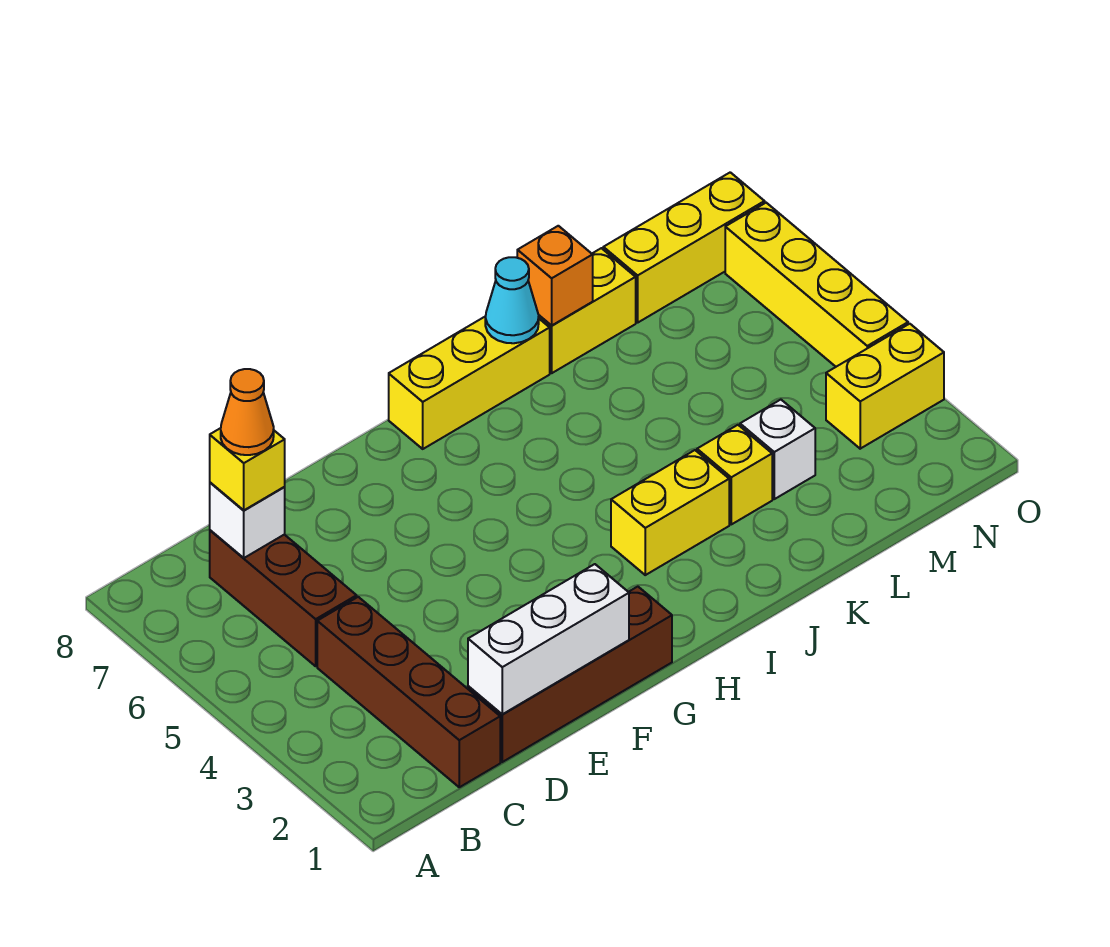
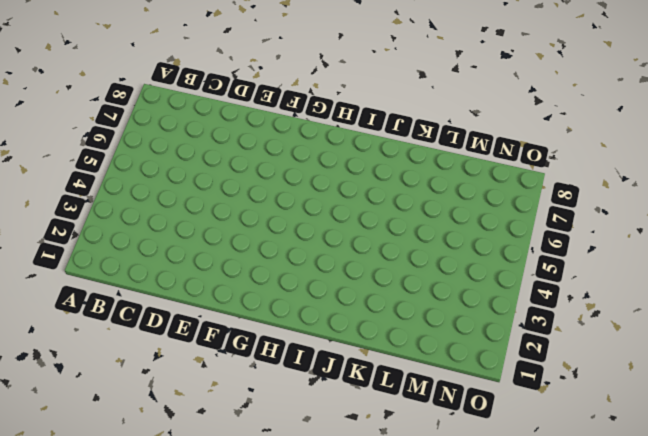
none -> brown 1x4 brick [317,597,500,787]
none -> brown 1x3 brick [210,530,357,666]
none -> brown 1x4 brick [468,587,672,762]

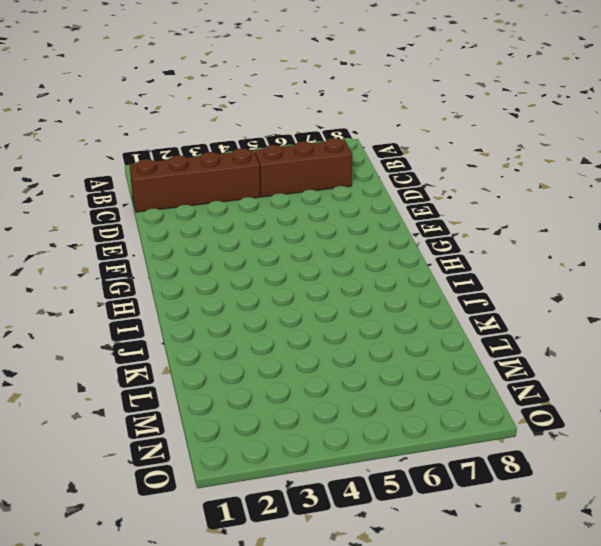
none -> brown 1x4 brick [468,587,672,762]
none -> yellow 1x3 brick [389,316,550,449]
none -> yellow 1x2 brick [611,450,729,575]

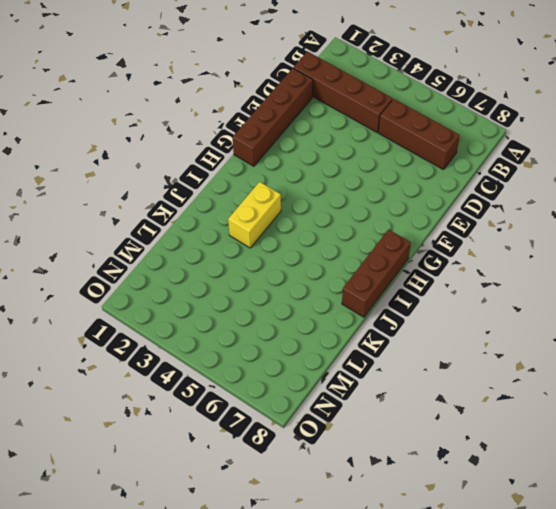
brown 1x3 brick [342,229,411,317] -> yellow 1x3 brick [389,316,550,449]
none -> yellow 1x1 brick [697,425,772,524]
none -> yellow 1x2 brick [539,248,636,373]
none -> white 1x1 brick [740,400,815,499]

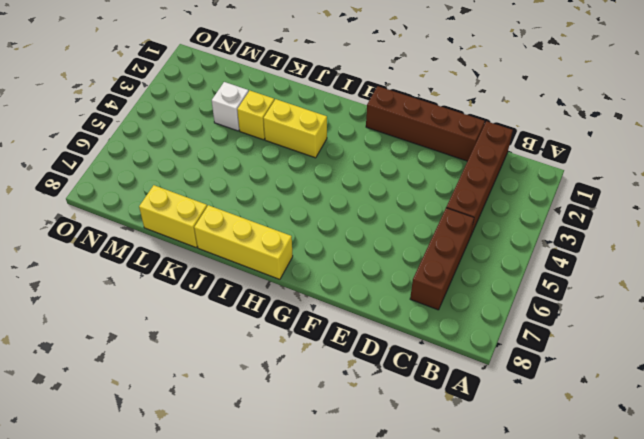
none -> yellow 1x3 brick [603,172,765,323]
none -> yellow 1x2 brick [826,324,944,449]
none -> yellow 1x4 brick [725,203,908,367]

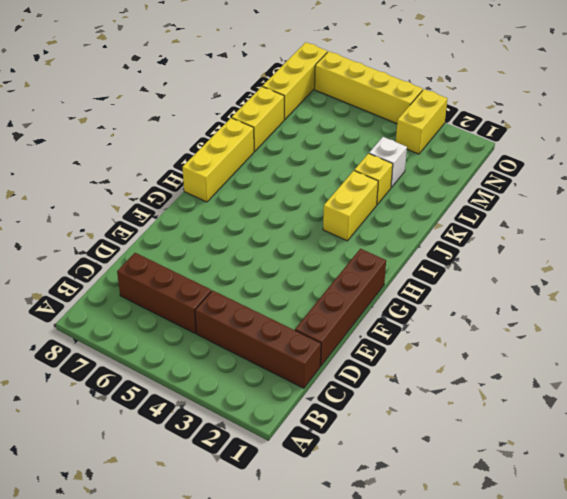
none -> white 1x1 brick [210,483,285,558]
none -> white 1x3 brick [468,564,629,714]
none -> cyan 1x1 cone [485,257,539,343]

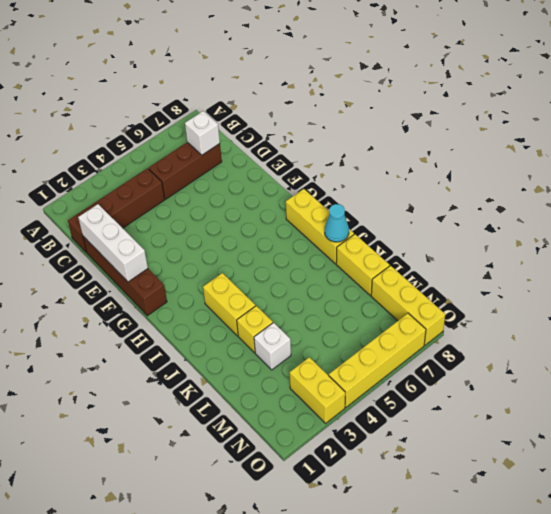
none -> orange 1x1 brick [517,226,593,326]
none -> yellow 1x1 brick [210,428,285,510]
none -> orange 1x1 cone [221,369,274,455]

